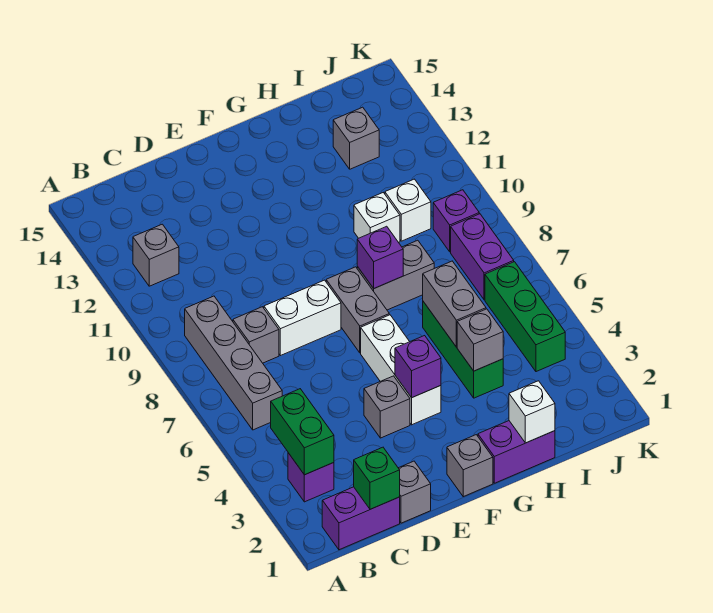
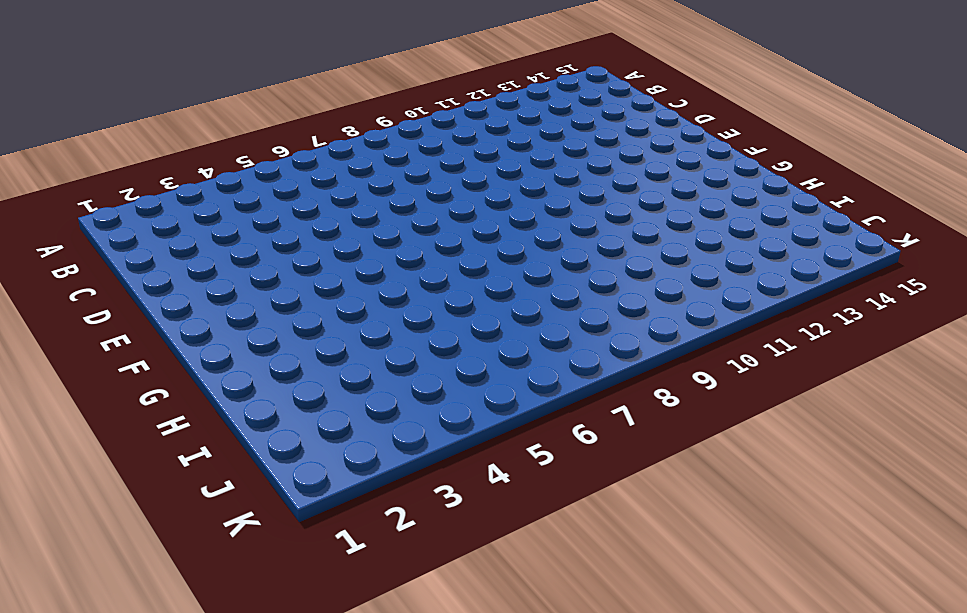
none -> purple 1x2 brick [322,487,400,550]
none -> purple 1x1 brick [288,453,334,502]
none -> grey 1x4 brick [185,296,282,430]

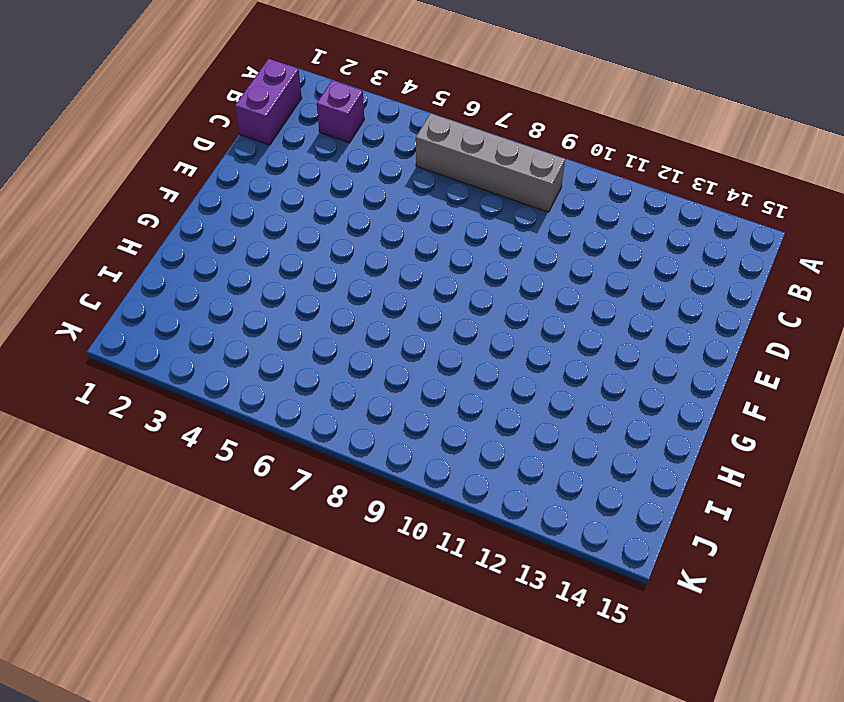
none -> grey 1x1 brick [133,224,179,286]
none -> grey 1x1 brick [233,307,279,363]
none -> grey 1x1 brick [399,461,431,523]

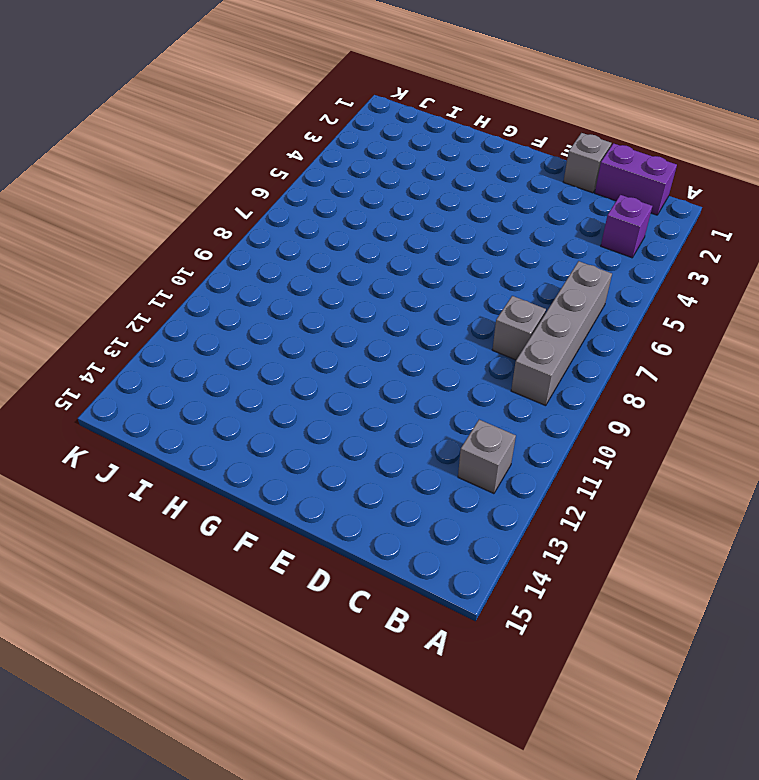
none -> white 1x2 brick [264,280,341,356]
none -> grey 1x1 brick [364,376,410,438]
none -> grey 1x1 brick [447,435,493,497]

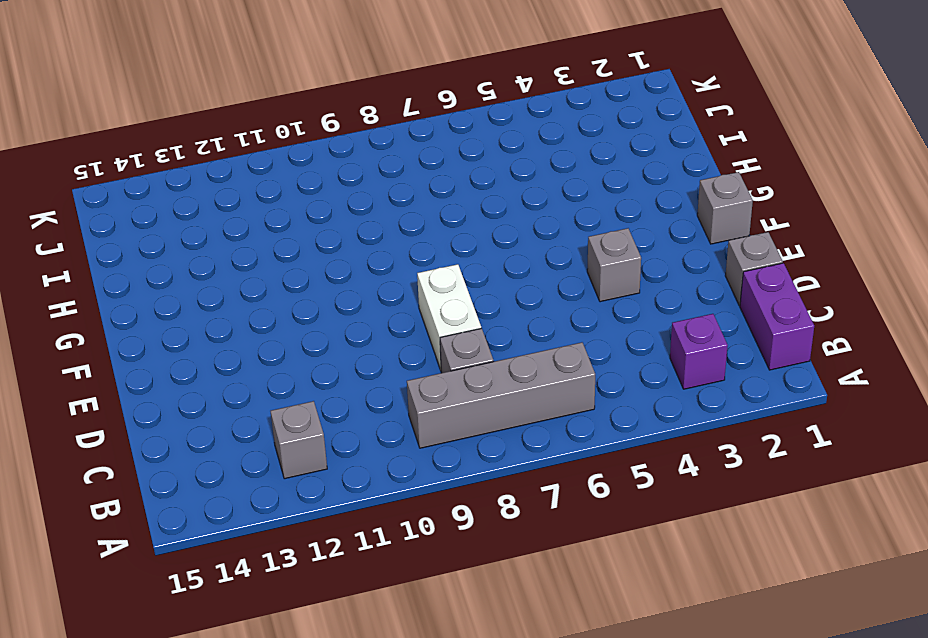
none -> white 1x3 brick [361,315,441,425]
none -> grey 1x2 brick [326,267,389,353]
none -> purple 1x2 brick [478,421,555,483]

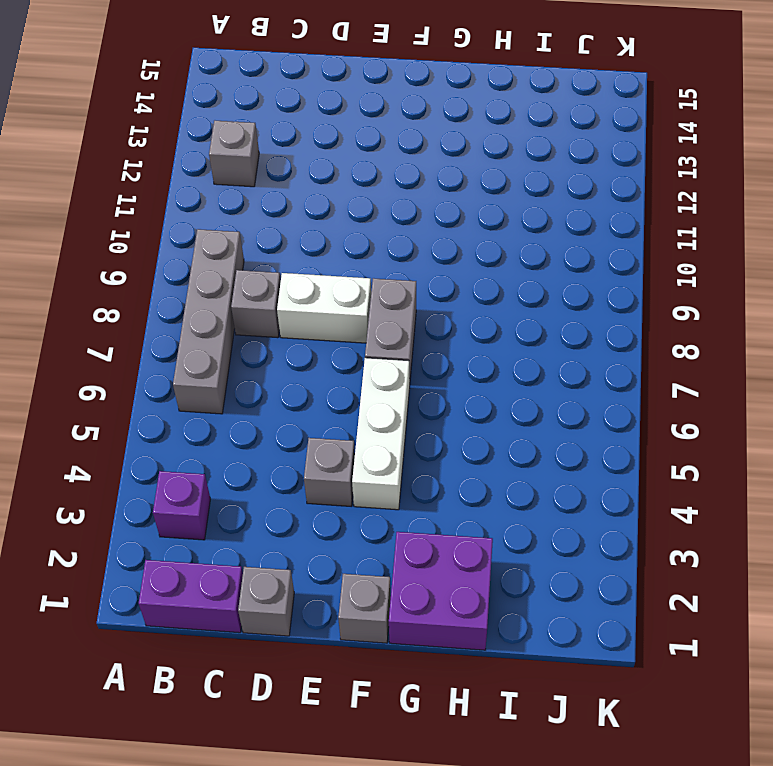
purple 2x2 brick [389,532,493,650] -> purple 1x2 brick [478,421,555,483]
none -> grey 1x2 brick [357,240,434,310]
none -> green 1x3 brick [423,302,503,398]
none -> white 1x1 brick [354,193,400,242]

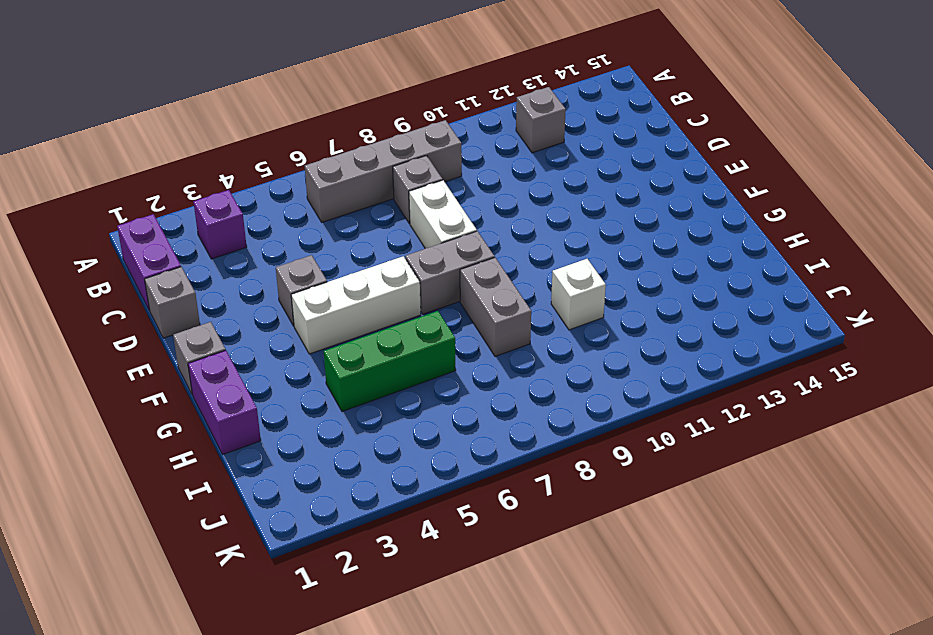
none -> white 1x1 brick [385,179,431,241]
none -> grey 1x1 brick [333,107,379,169]
none -> green 1x3 brick [485,262,565,372]

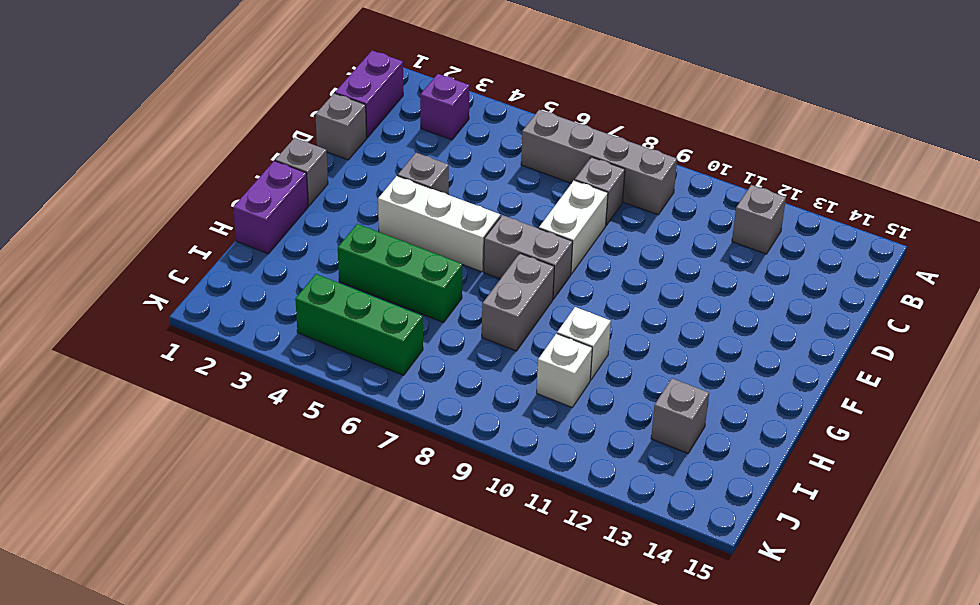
none -> purple 1x2 brick [451,214,514,300]
none -> purple 1x1 brick [433,190,479,252]
none -> green 1x2 brick [271,389,334,475]

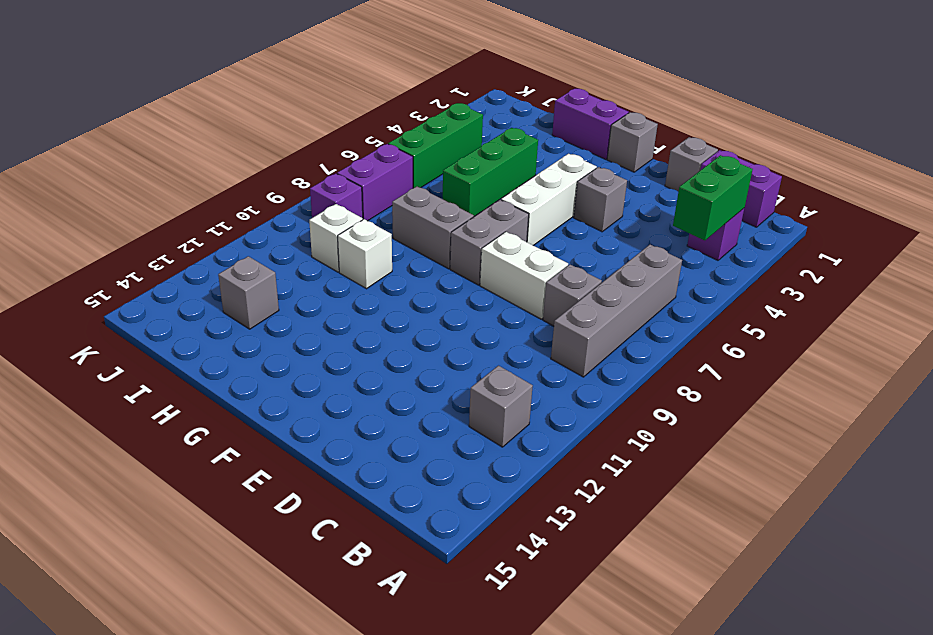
none -> green 1x1 brick [354,447,400,509]
none -> purple 1x1 brick [395,336,441,398]
none -> purple 1x1 brick [357,226,403,288]

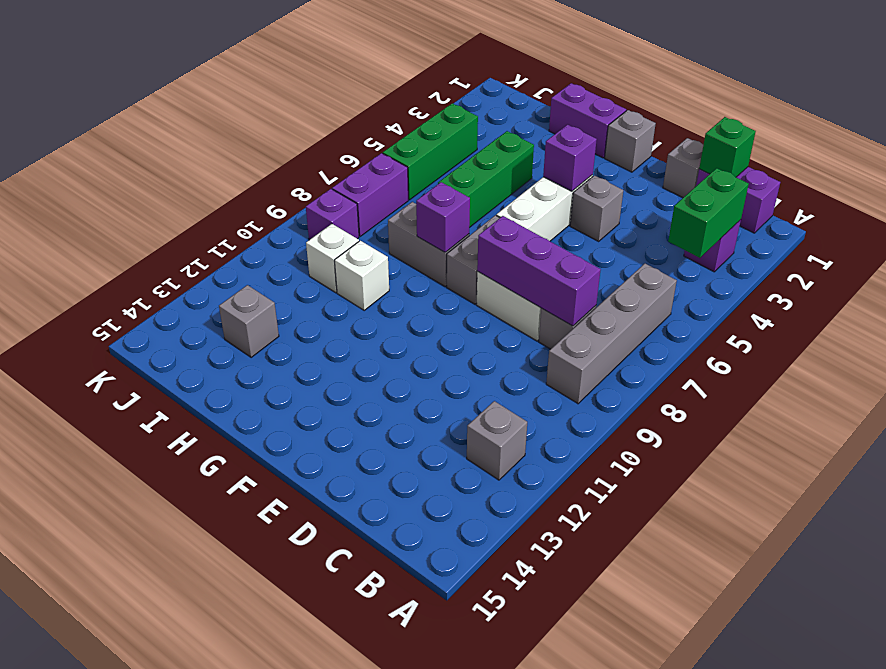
purple 1x3 brick [477,216,601,326] -> none
none -> white 1x1 brick [509,381,555,443]
none -> grey 1x1 brick [457,309,503,371]
none -> grey 1x2 brick [423,261,486,347]

